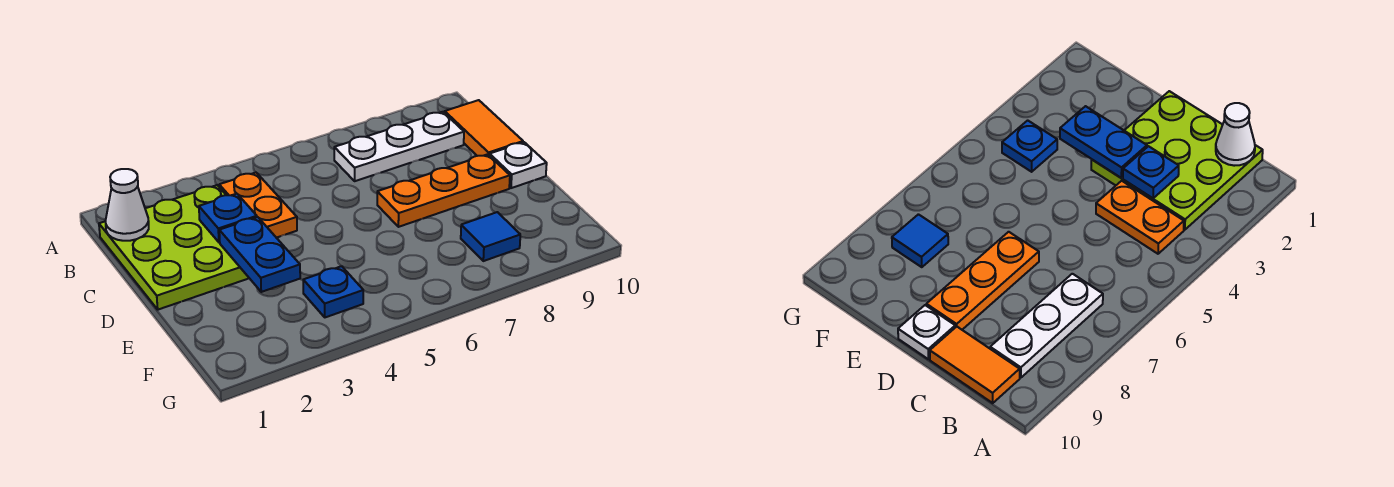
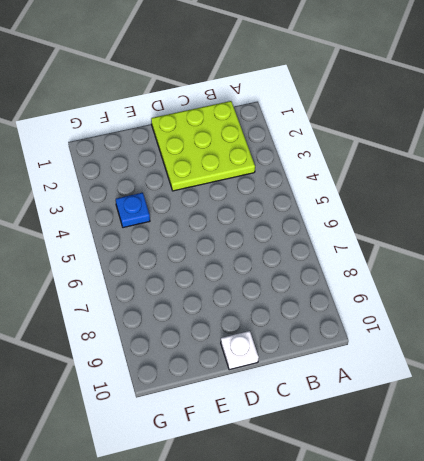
none -> orange 1x2 plate [219,173,297,238]
none -> white 1x3 plate [334,112,464,181]

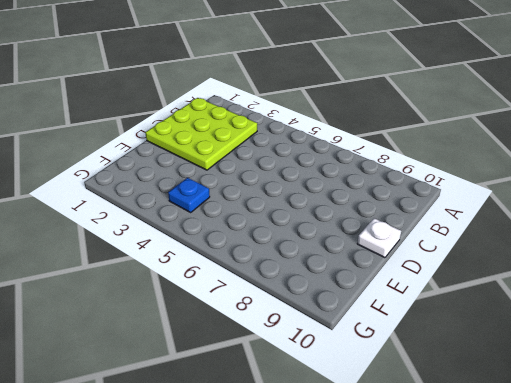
none -> orange 1x2 plate [219,173,297,238]
none -> white 1x3 plate [334,112,464,181]

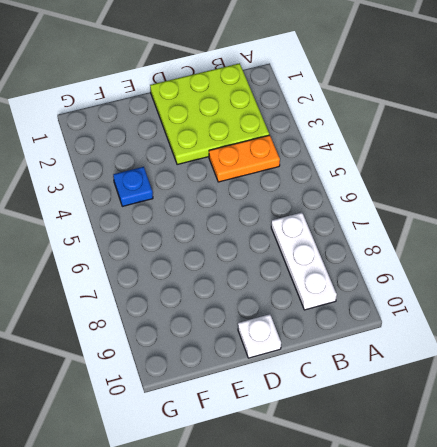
none -> orange 1x2 tile [445,100,523,156]
none -> orange 1x3 plate [377,154,510,227]

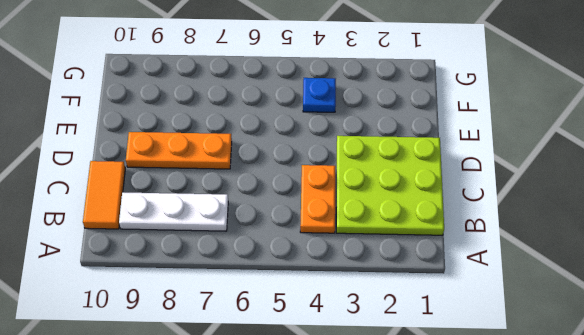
none -> white 1x1 plate [490,142,547,188]
none -> blue 1x1 tile [461,212,520,261]

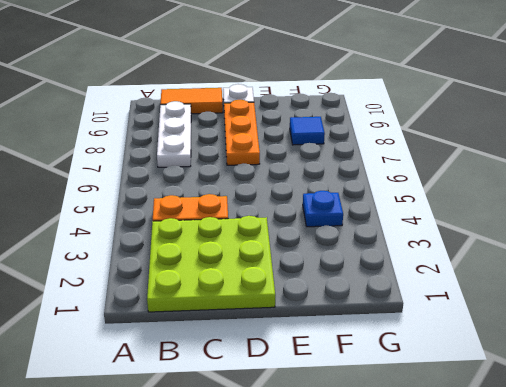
none -> white 1x1 cone [106,169,149,241]
none -> blue 1x1 plate [199,194,257,242]

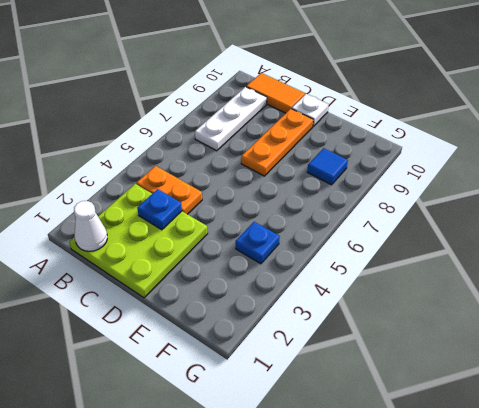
none -> blue 1x2 plate [219,217,300,292]

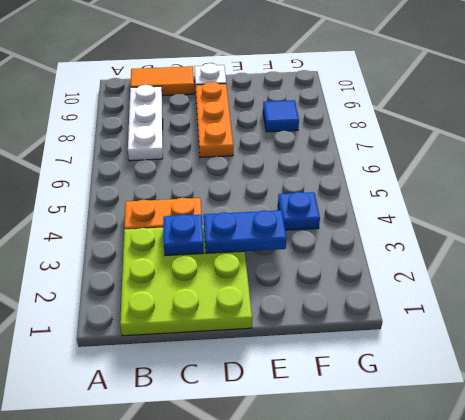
none -> white 1x1 cone [106,169,149,241]

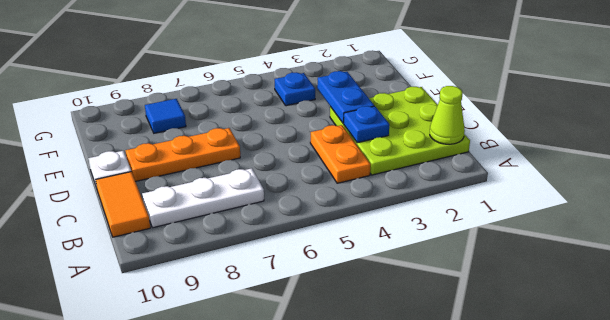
lime 1x1 cone [430,86,465,144] -> white 1x1 cone [106,169,149,241]

